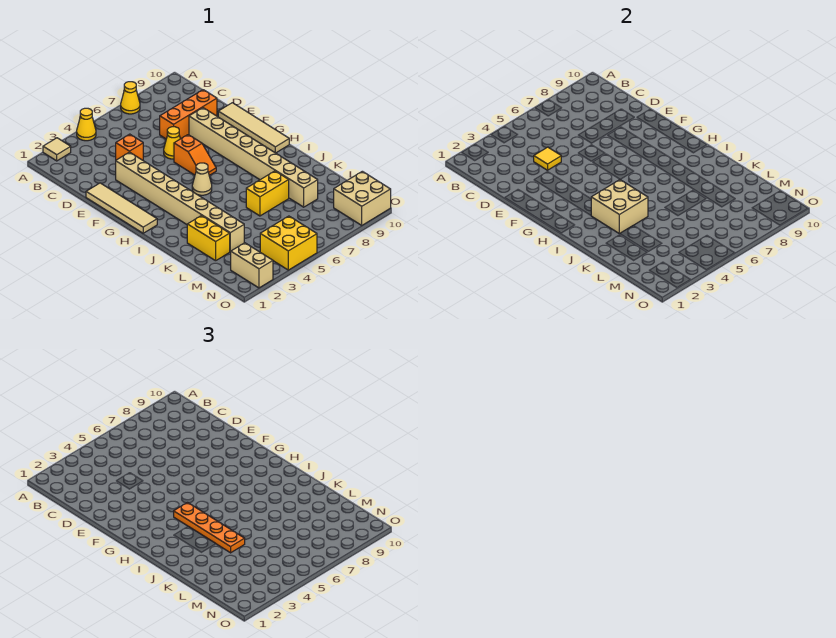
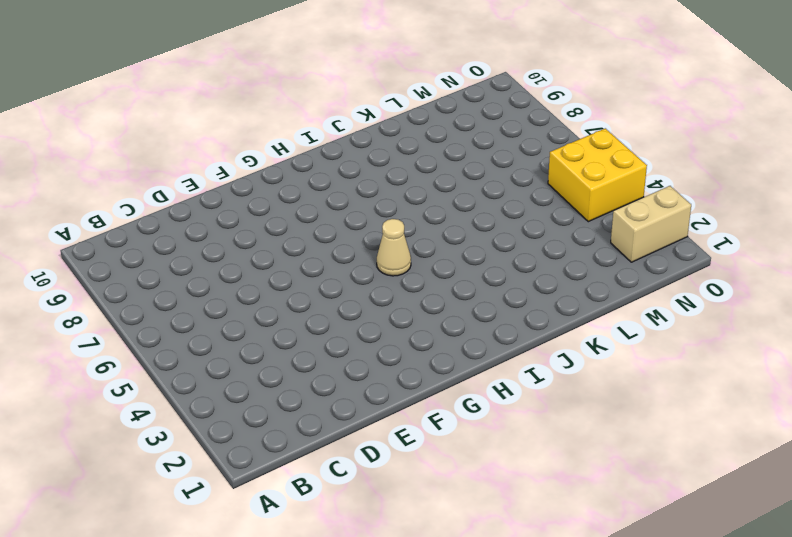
none -> tan 1x1 tile [43,138,71,161]
none -> yellow 1x1 cone [77,108,96,141]
none -> yellow 1x1 cone [121,82,140,114]

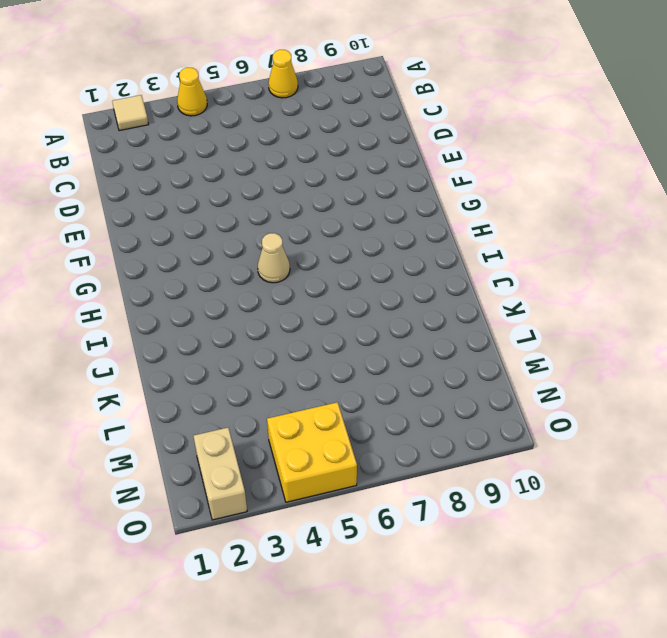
none -> orange 1x1 brick [116,134,143,160]
none -> orange 1x3 brick [160,90,217,139]
none -> tan 1x4 tile [86,183,157,233]

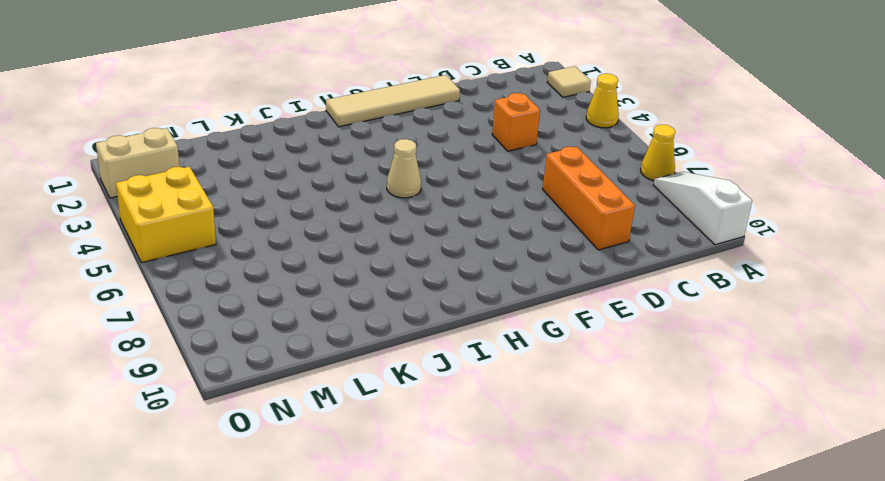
white 1x3 slope [653,172,752,245] -> none
none -> tan 1x8 brick [116,152,244,252]
none -> yellow 1x1 cone [164,127,180,159]
none -> tan 1x8 brick [189,108,318,207]

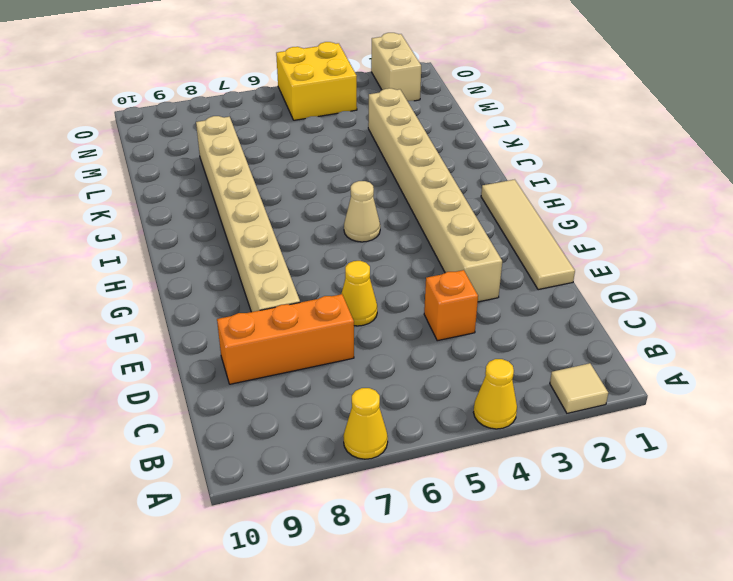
none -> tan 1x4 tile [218,103,289,153]
none -> orange 1x2 slope [174,135,216,175]
none -> yellow 1x2 brick [187,216,230,261]

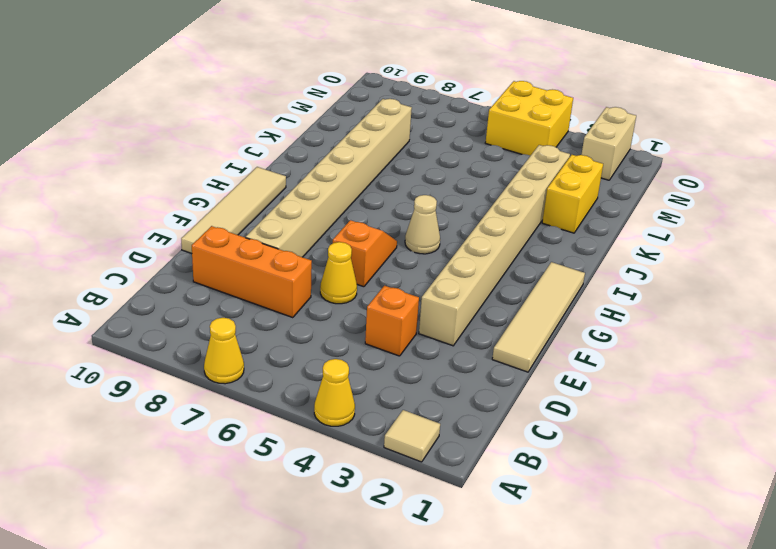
none -> yellow 1x2 brick [246,171,289,216]
none -> tan 2x2 brick [334,171,391,225]
none -> yellow 1x1 tile [534,147,561,170]

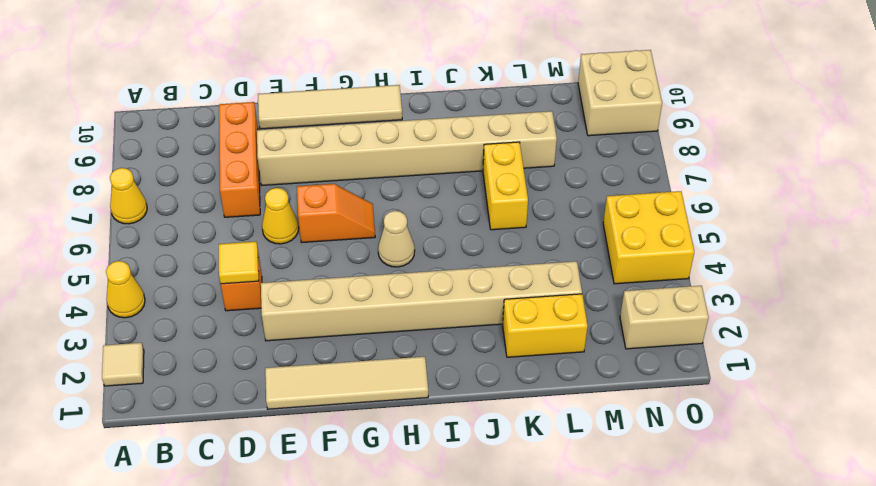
none -> tan 2x2 brick [591,180,648,234]
none -> orange 1x4 plate [174,503,245,553]

